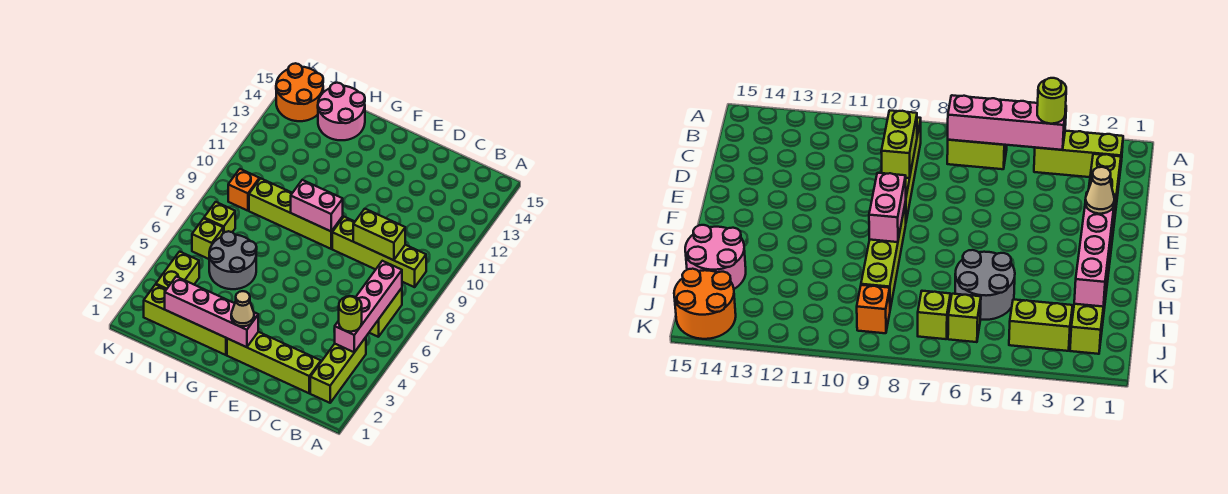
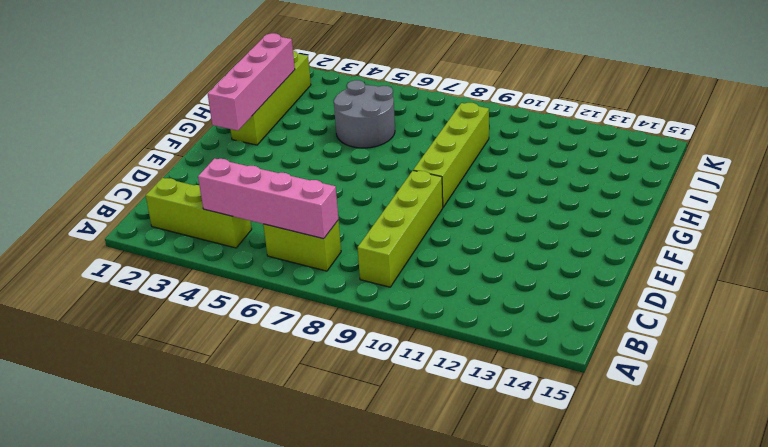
none -> lime 1x4 brick [227,332,321,393]
none -> pink 2x2 round brick [318,83,365,140]
none -> lime 1x2 brick [156,252,199,289]

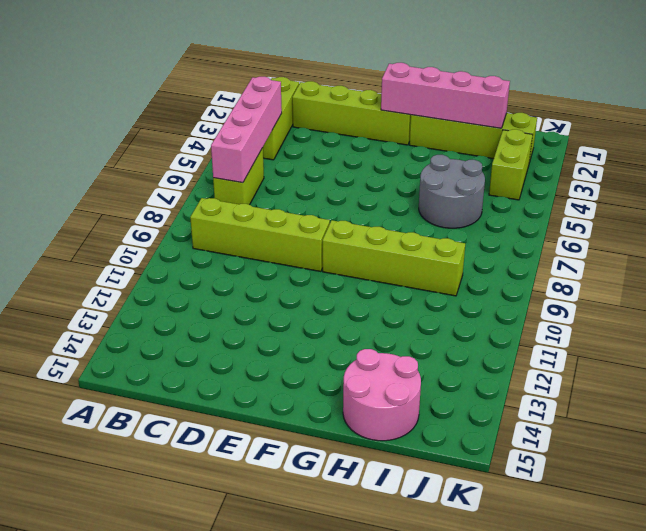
none -> lime 1x1 brick [192,218,223,259]
none -> lime 1x1 brick [204,202,235,233]
none -> orange 1x1 brick [228,169,259,211]

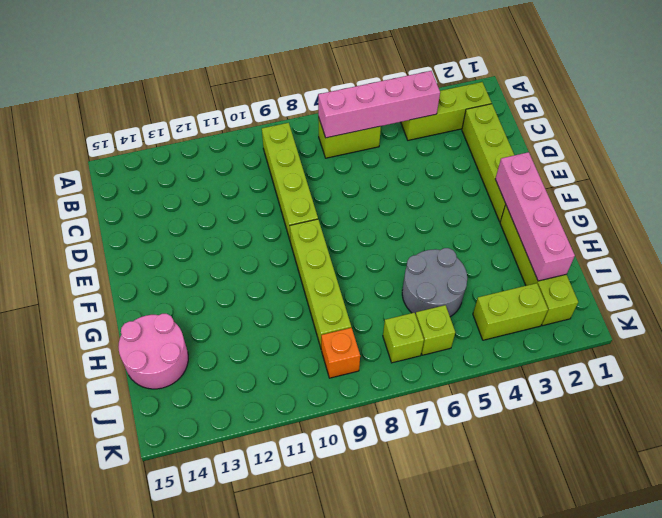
none -> orange 2x2 round brick [276,63,323,121]
none -> lime 1x2 brick [353,209,405,260]
none -> pink 1x2 brick [291,180,343,231]

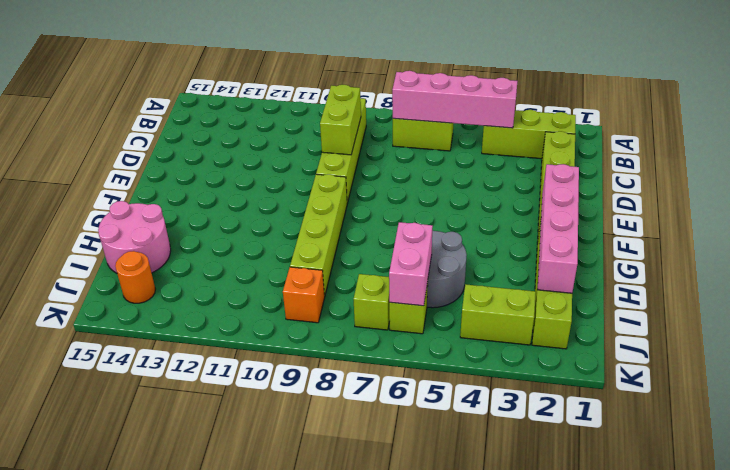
pink 1x2 brick [389,222,433,306] -> pink 1x2 brick moved to [291,180,343,231]
orange 1x1 round brick [115,251,155,303] -> orange 2x2 round brick [276,63,323,121]
none -> lime 1x1 round brick [339,296,362,332]
none -> tan 1x1 cone [231,291,254,326]

